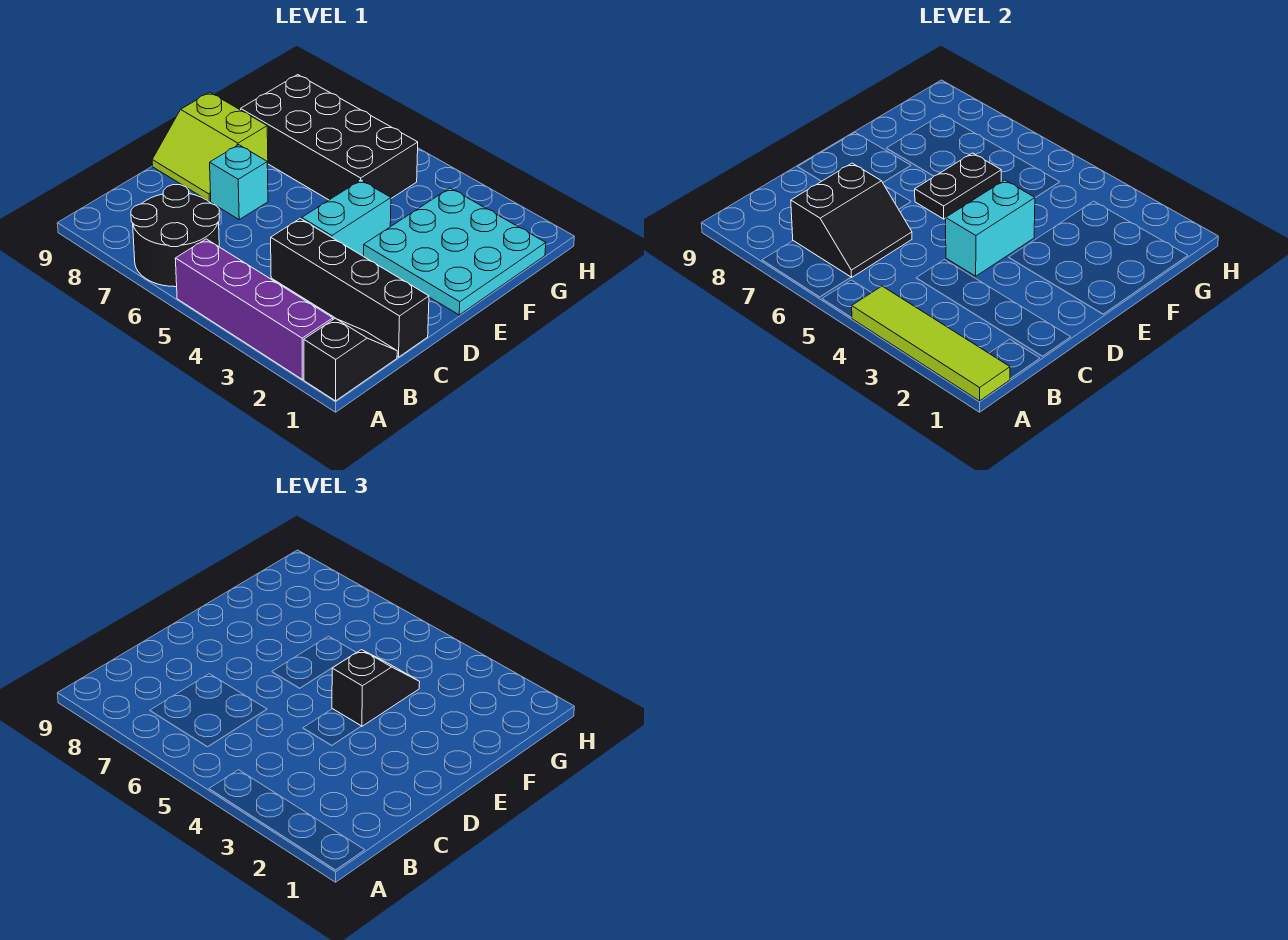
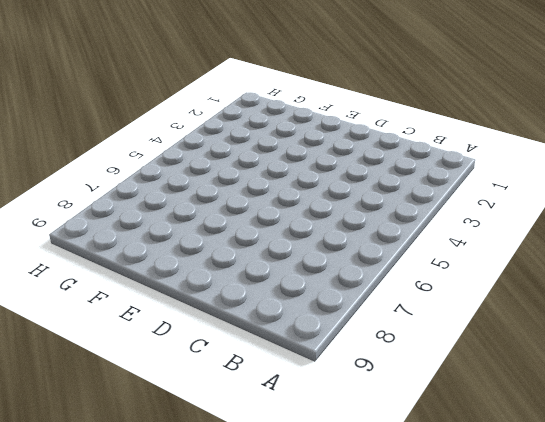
none -> black 1x2 slope [304,318,397,401]
none -> purple 1x4 brick [175,239,333,380]
none -> black 2x2 round brick [131,185,219,287]

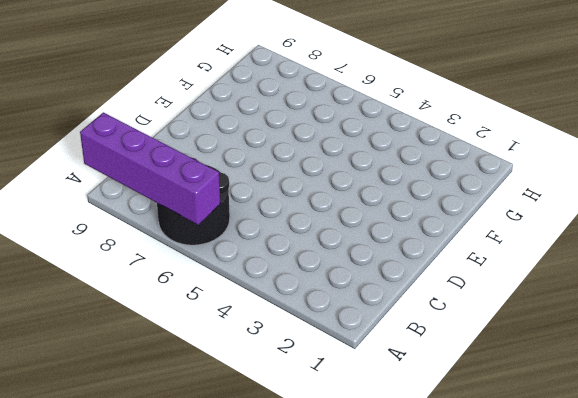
purple 1x4 brick [80,112,220,225] -> purple 1x4 brick moved to [175,239,333,380]
none -> black 1x2 slope [304,318,397,401]
none -> black 1x4 brick [271,219,429,357]
none -> cyan 1x2 brick [302,180,391,256]

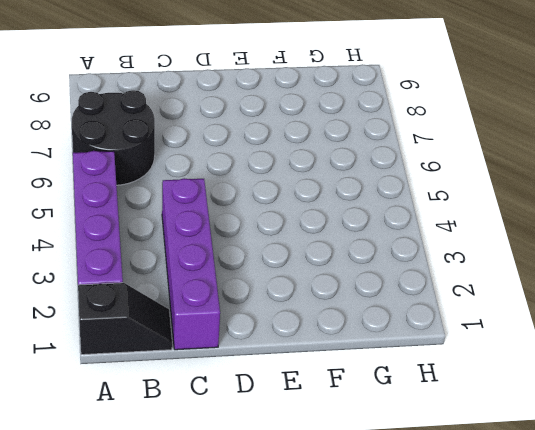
purple 1x4 brick [162,178,220,350] -> black 1x4 brick [271,219,429,357]
none -> cyan 1x2 brick [302,180,391,256]
none -> cyan 1x1 brick [210,145,268,219]
none -> lime 2x2 slope [152,93,268,201]

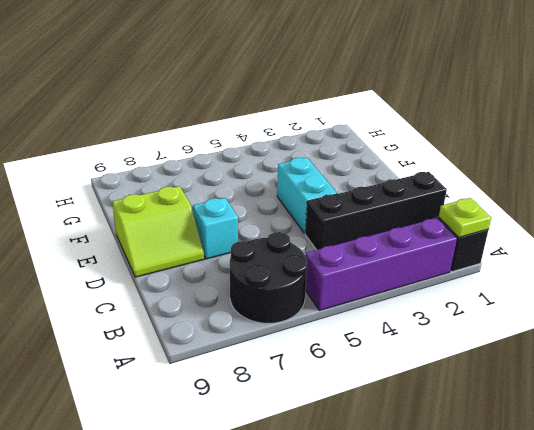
lime 1x1 plate [439,198,491,237] -> lime 1x4 tile [852,286,1010,401]
none -> cyan 3x3 plate [364,188,546,315]
none -> black 2x4 brick [241,75,418,200]
none -> black 2x2 slope [791,163,912,278]

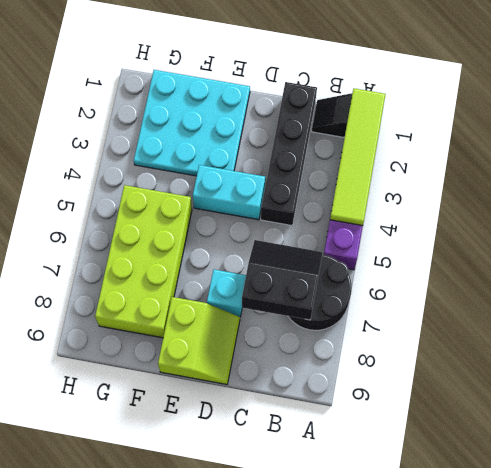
lime 2x4 brick [95,185,192,338] -> black 2x4 brick [241,75,418,200]
none -> cyan 1x2 brick [946,180,1035,276]
none -> black 1x2 plate [915,153,1001,219]
none -> black 1x2 slope [332,650,420,726]

